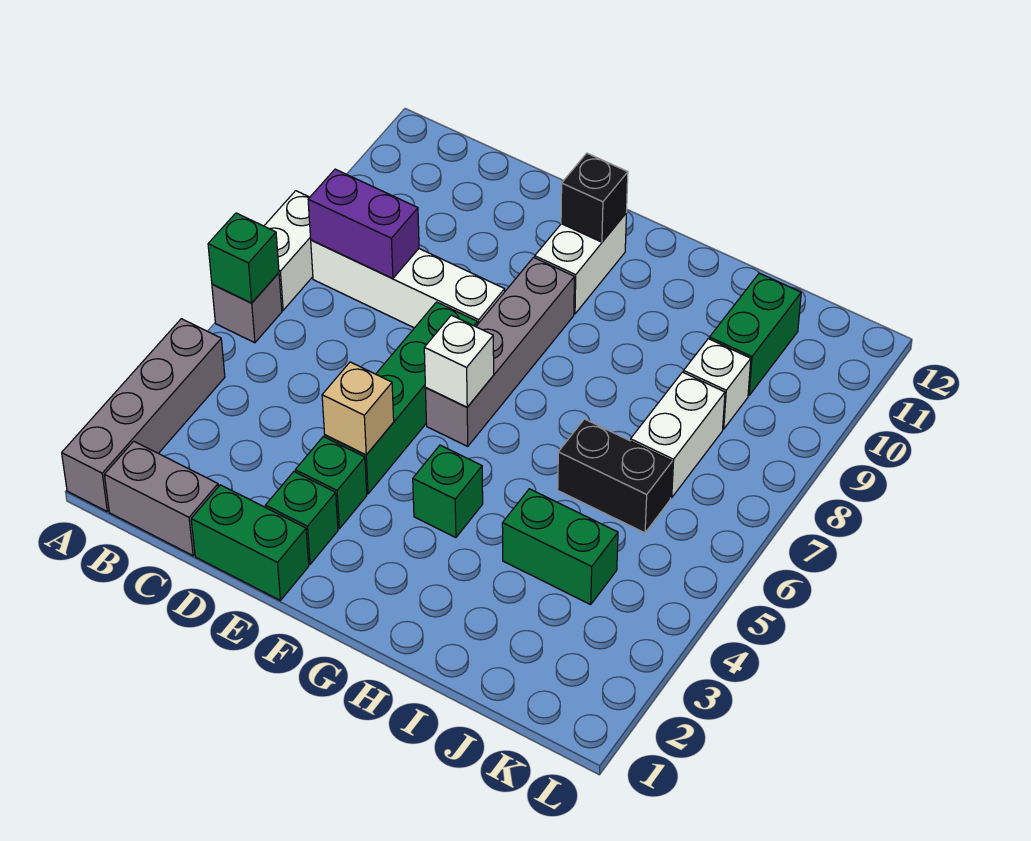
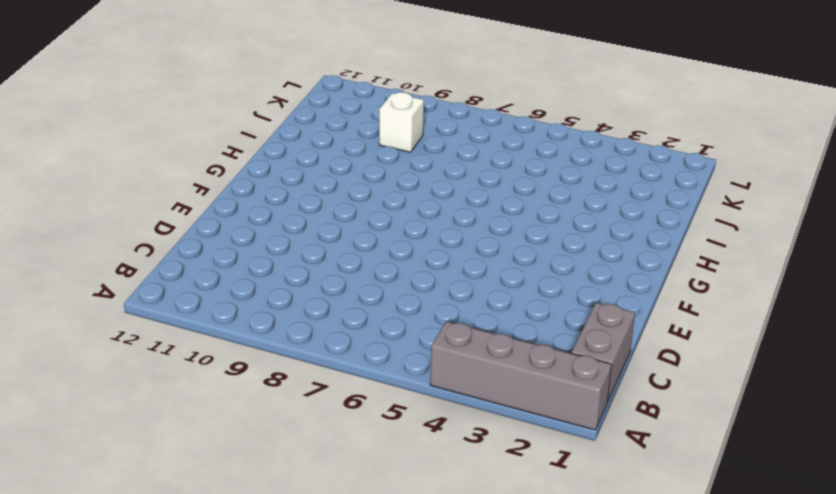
none -> grey 1x1 brick [212,273,282,343]
none -> white 1x2 brick [264,191,313,310]
none -> white 1x4 brick [311,240,505,328]

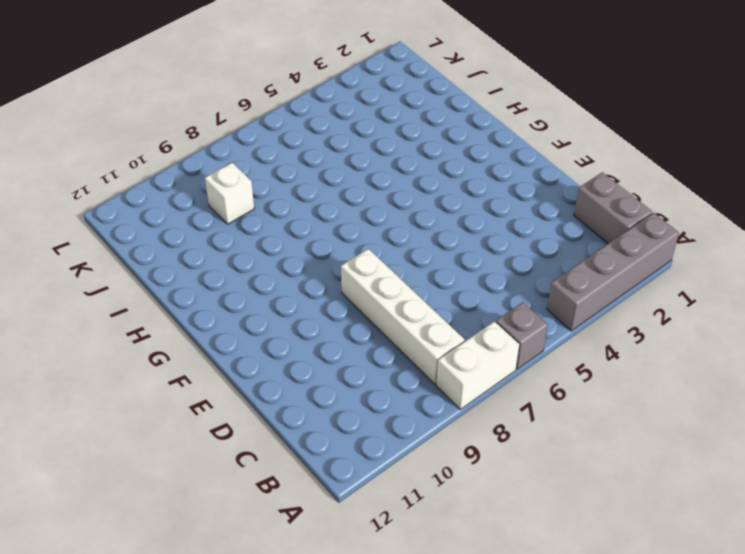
none -> green 1x2 brick [191,485,309,600]
none -> green 1x1 brick [265,472,338,564]
none -> green 1x1 brick [295,437,367,529]

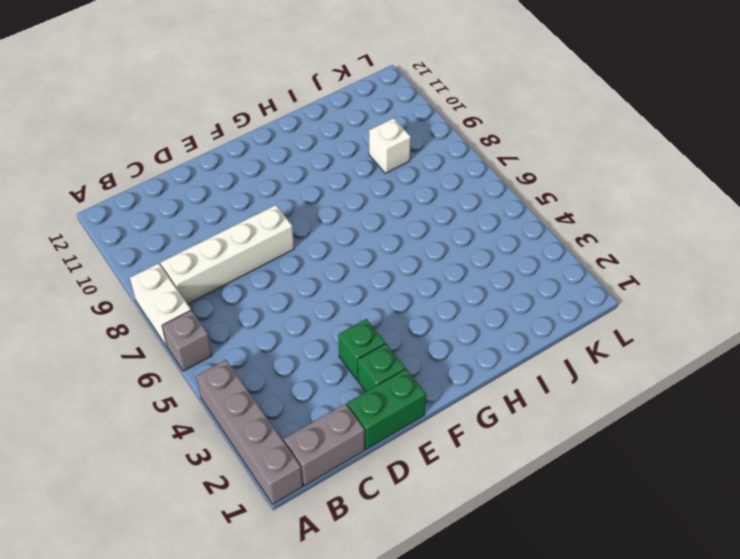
none -> green 1x4 brick [325,302,478,494]
none -> grey 1x4 brick [425,257,574,446]
none -> white 1x2 brick [535,213,627,314]

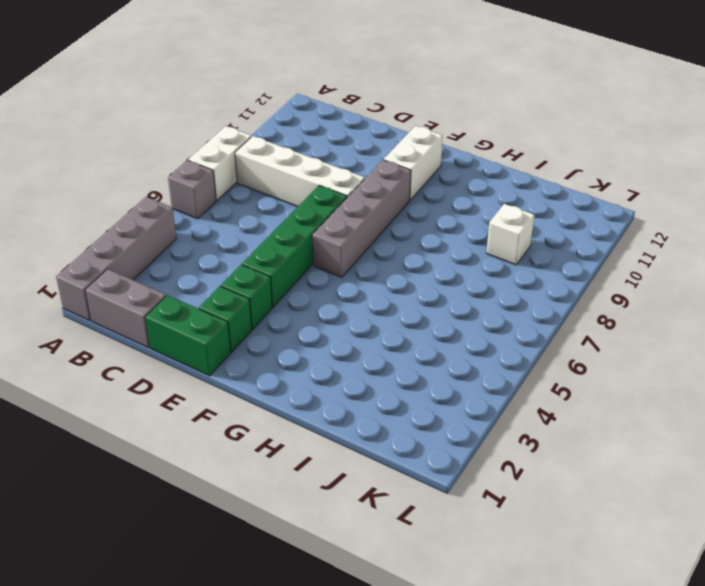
none -> green 1x1 brick [413,445,483,538]
none -> green 1x2 brick [502,489,618,605]
none -> black 1x2 brick [558,419,672,533]

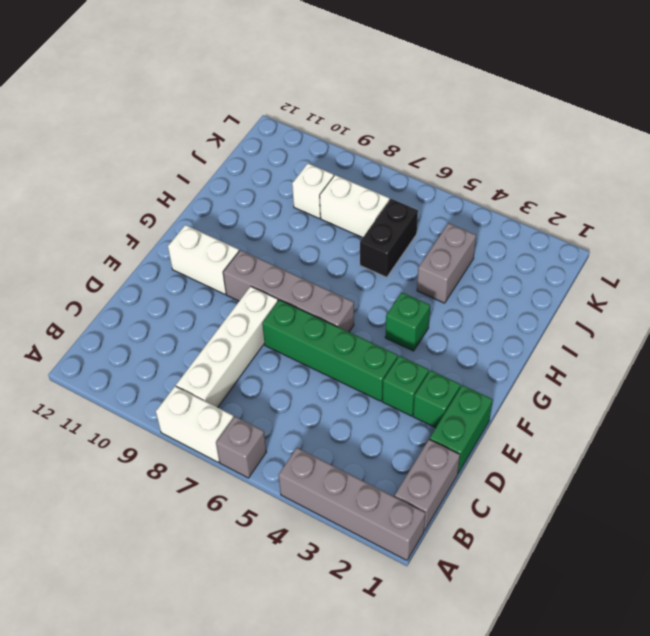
grey 1x2 brick [417,223,476,303] -> green 1x2 brick [502,489,618,605]
none -> green 1x2 brick [709,273,801,395]
none -> green 1x1 brick [208,213,279,303]
none -> purple 1x2 brick [308,169,419,278]

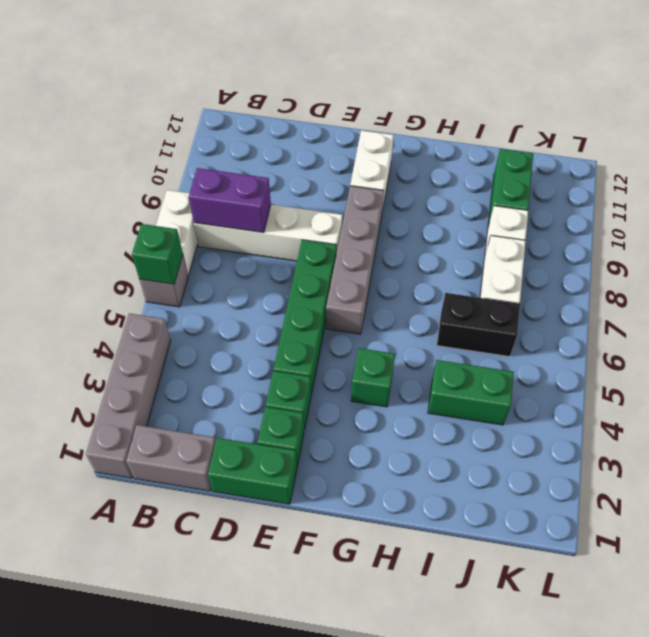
none -> tan 1x1 brick [322,362,394,455]
none -> white 1x1 brick [424,315,494,407]
none -> black 1x1 brick [561,153,628,242]

